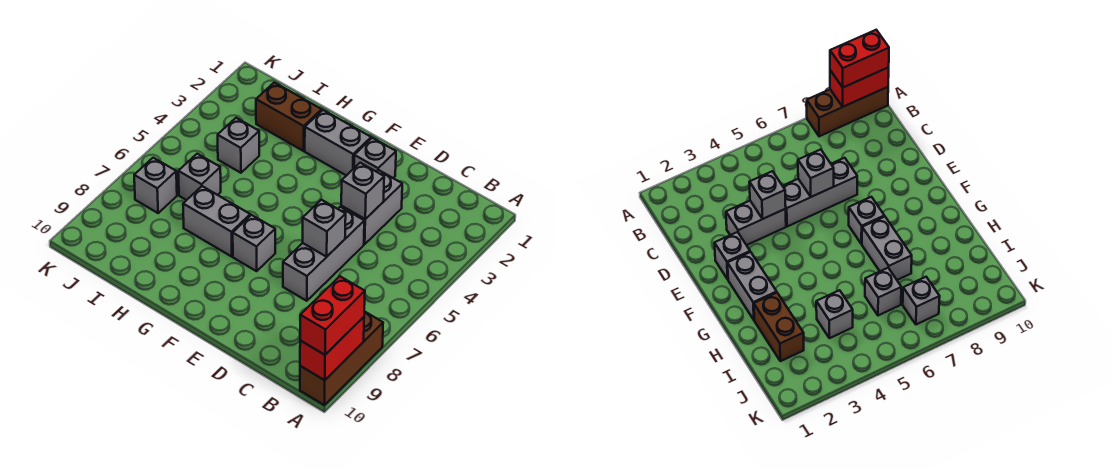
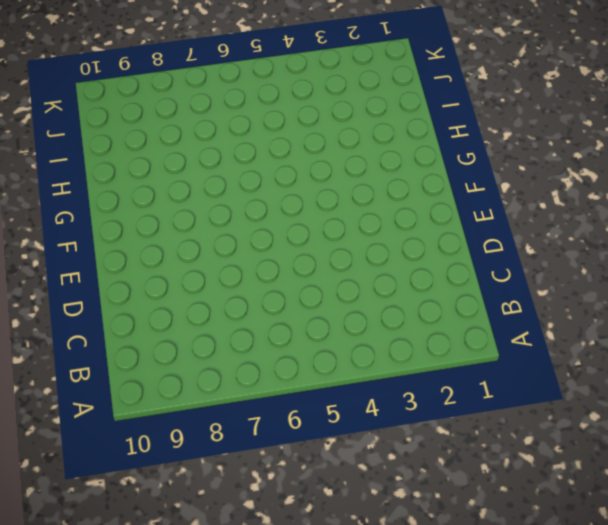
none -> brown 1x3 brick [300,311,383,405]
none -> grey 1x2 brick [341,170,402,244]
none -> grey 1x3 brick [283,207,364,301]

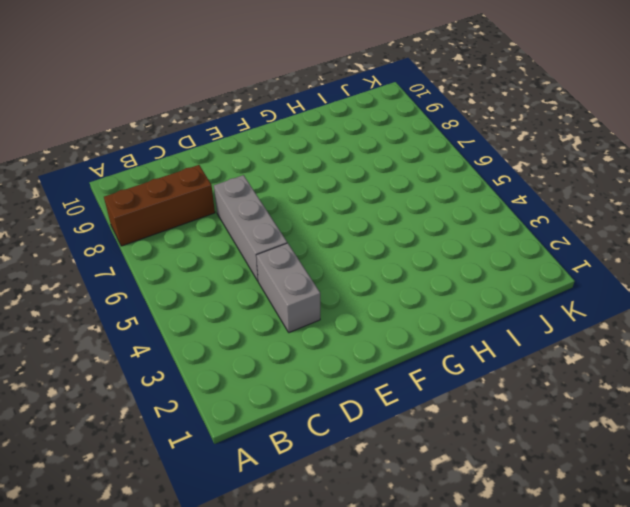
brown 1x3 brick [104,165,215,246] -> brown 1x3 brick turned to [300,311,383,405]
none -> grey 1x1 brick [354,138,396,178]
none -> grey 1x2 brick [305,110,371,176]
none -> grey 1x1 brick [233,215,275,271]

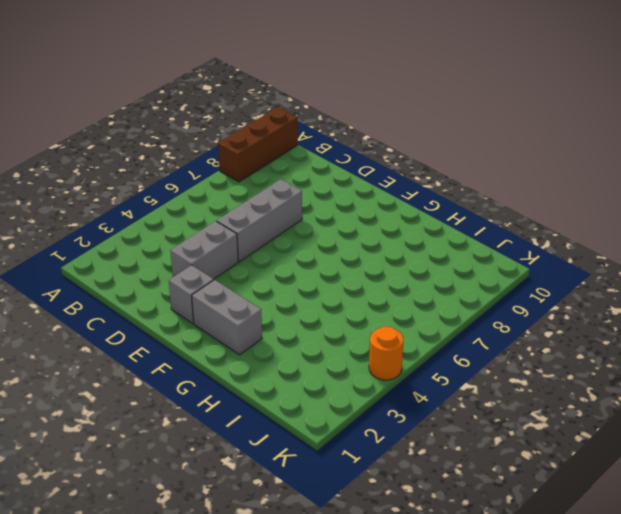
orange 1x1 round brick [369,327,403,380] -> none
none -> grey 1x1 brick [233,215,275,271]
none -> grey 1x2 brick [183,186,250,256]
none -> brown 1x2 brick [256,83,322,151]

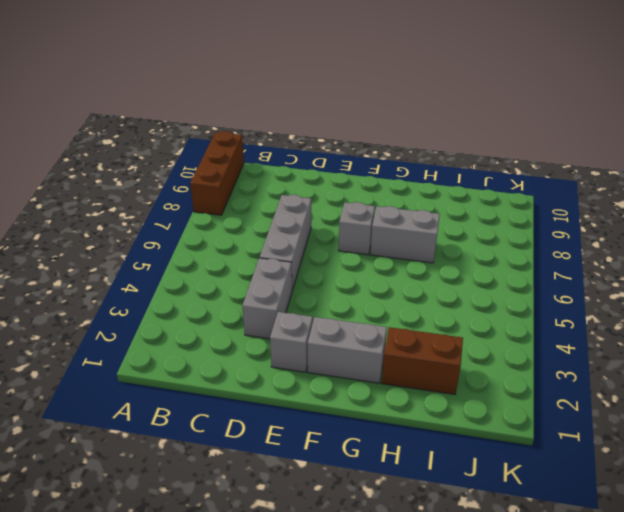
none -> grey 1x1 brick [218,118,259,173]
none -> grey 1x1 brick [178,154,221,200]
none -> grey 1x1 brick [134,158,177,213]

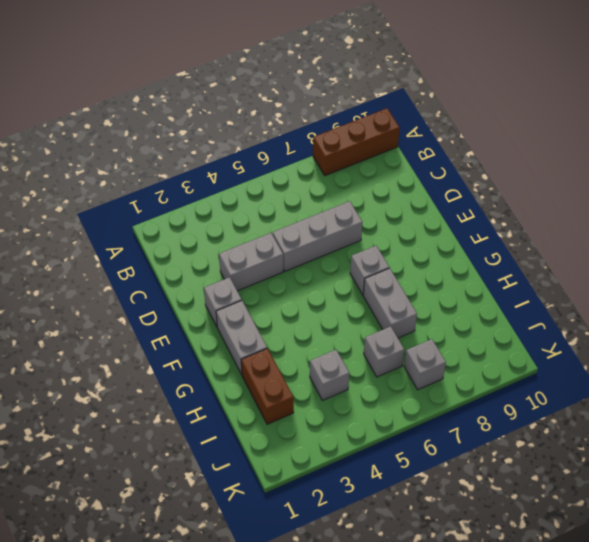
none -> red 1x2 brick [300,317,364,380]
none -> grey 1x1 brick [341,163,384,219]
none -> grey 1x1 brick [303,200,346,257]

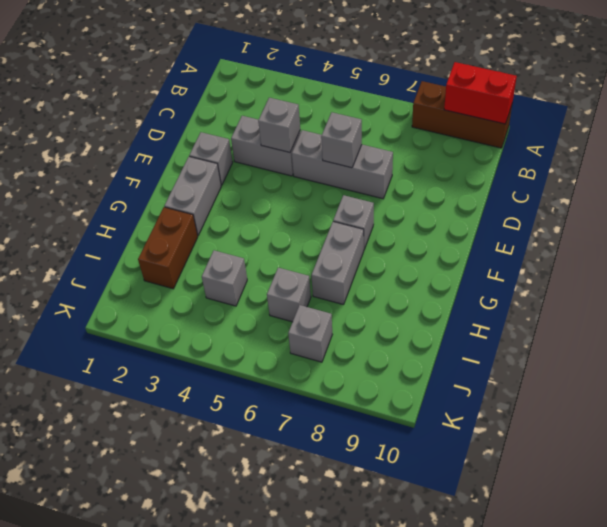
none -> red 1x2 brick [300,276,365,355]

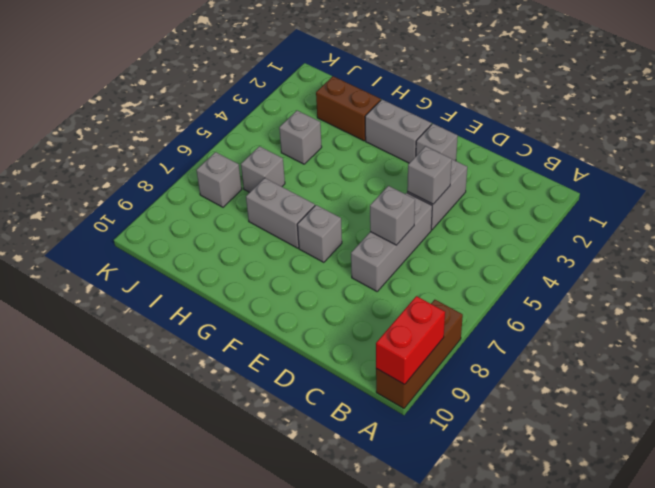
none -> red 1x2 brick [300,276,365,355]

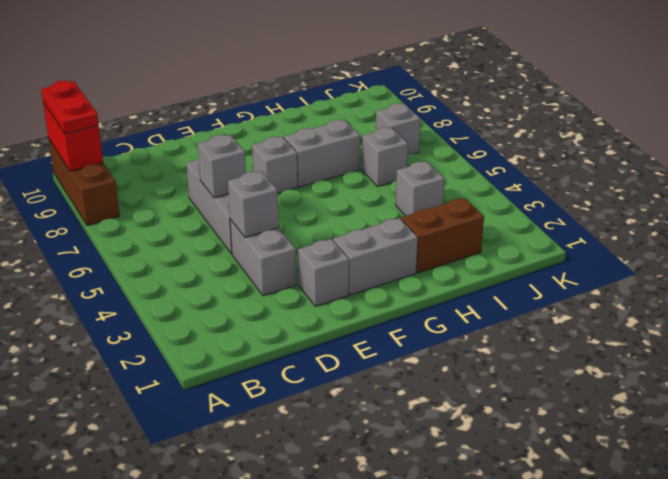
red 1x2 plate [41,81,99,134] -> red 1x2 brick [300,276,365,355]

